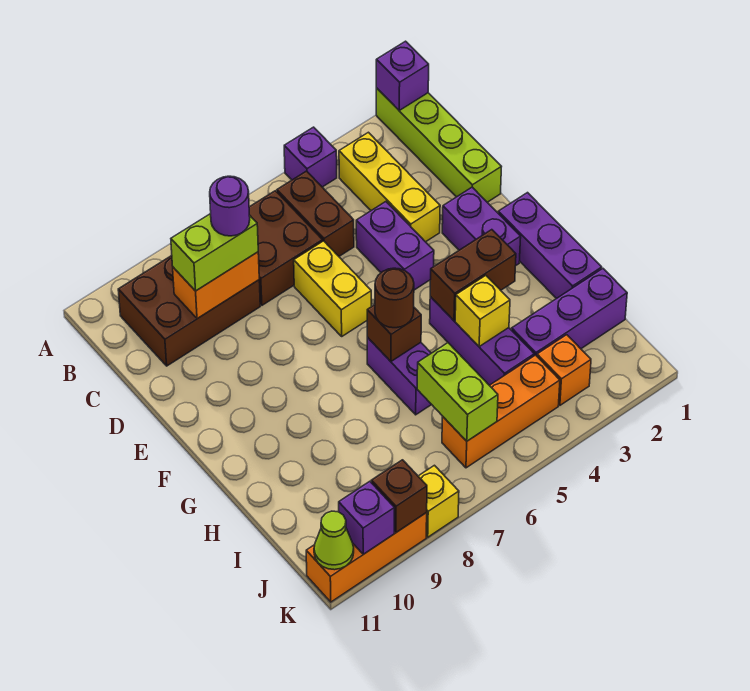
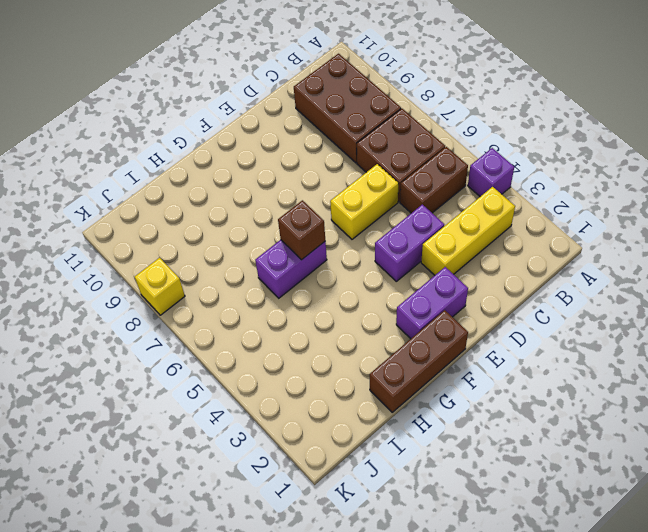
brown 1x3 brick [370,310,468,412] -> purple 1x3 brick [498,193,602,299]
none -> lime 1x4 brick [376,88,501,202]
none -> purple 1x3 brick [430,297,534,385]
none -> purple 1x3 brick [512,269,627,356]

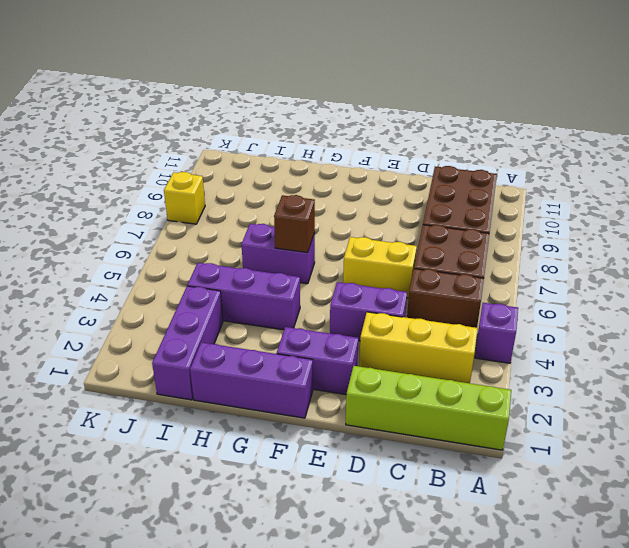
none -> orange 1x1 brick [537,335,591,405]
none -> orange 1x3 brick [442,355,560,468]
none -> orange 1x3 brick [306,513,427,602]

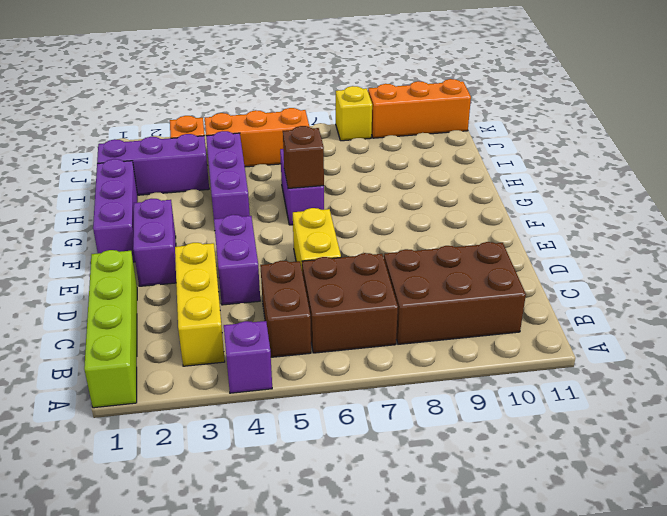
none -> purple 1x1 brick [376,41,429,110]
none -> orange 1x2 brick [173,252,259,319]
none -> brown 1x2 brick [430,230,516,320]

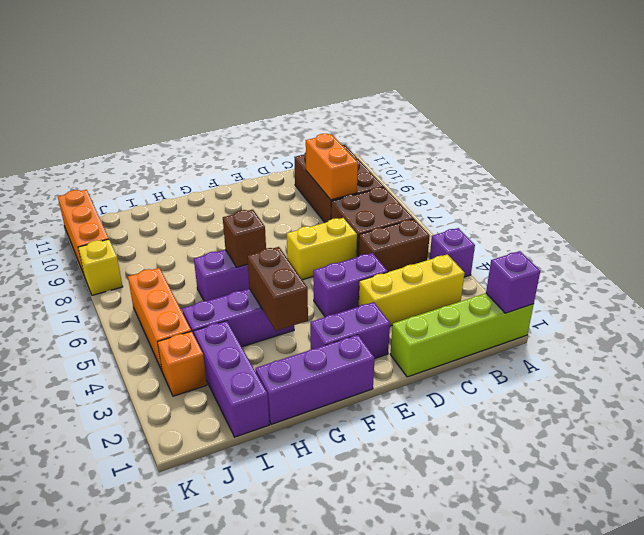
none -> yellow 1x1 brick [455,275,510,347]
none -> lime 1x2 brick [417,343,498,441]
none -> brown 1x1 brick [371,460,427,532]

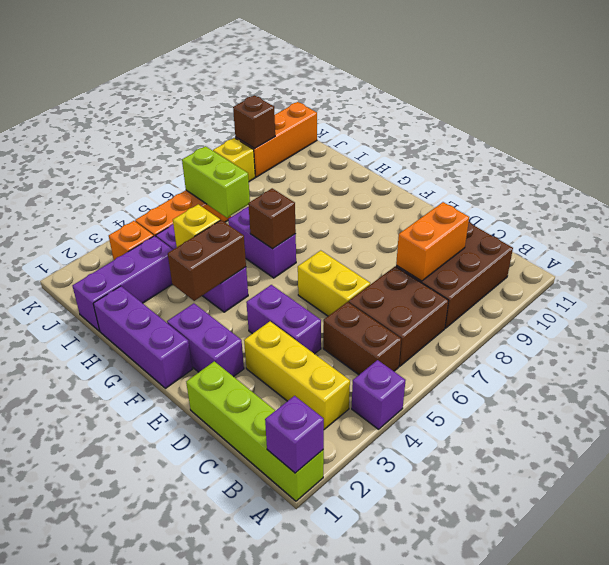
none -> purple 1x1 brick [339,481,394,554]
none -> lime 1x1 cone [314,511,354,570]
none -> lime 1x2 brick [171,214,258,291]

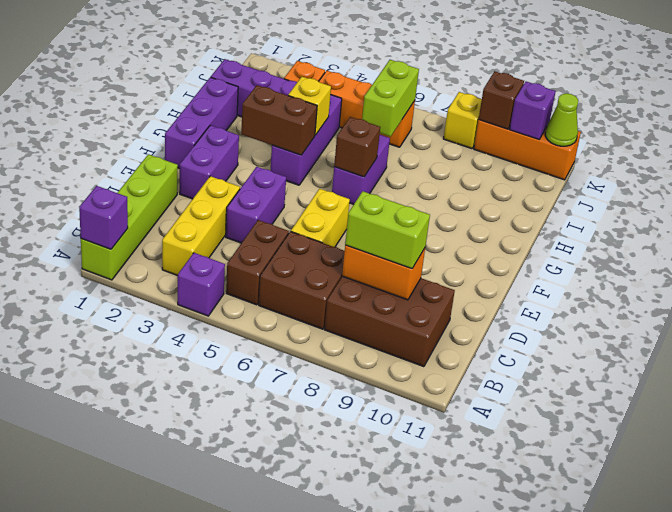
none -> brown 1x1 round brick [375,268,414,328]
none -> purple 1x1 round brick [210,176,250,236]

